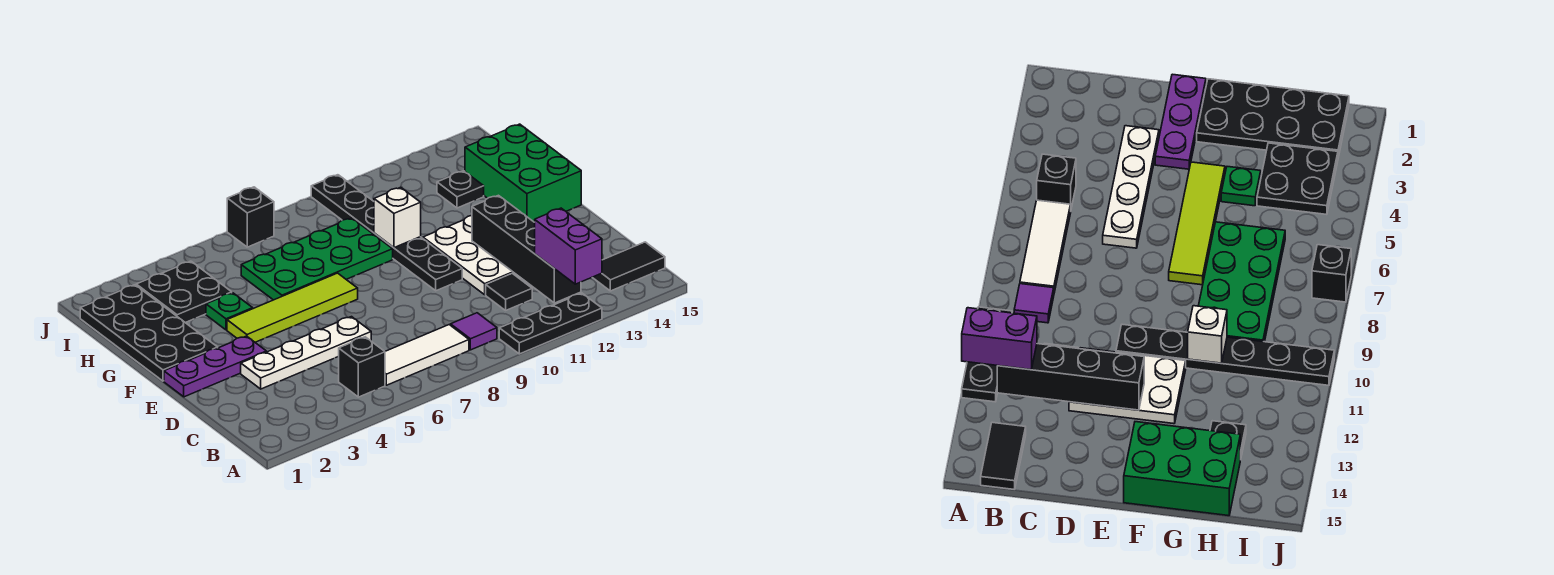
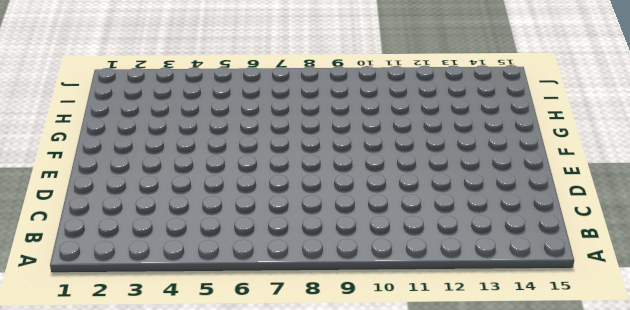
none -> black 1x3 plate [499,293,602,354]
none -> black 1x1 brick [339,337,385,397]
none -> white 1x3 tile [385,325,469,385]

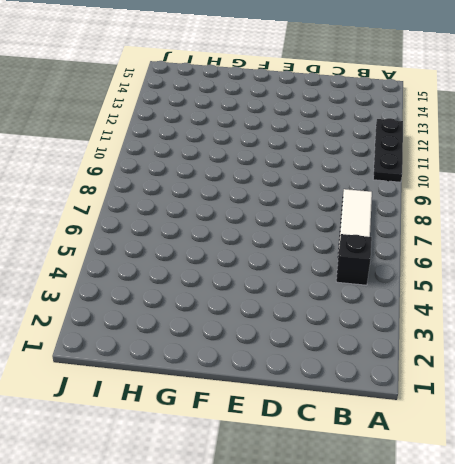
none -> purple 1x1 tile [451,313,497,350]
none -> black 1x2 tile [592,242,665,291]
none -> black 1x1 tile [486,273,532,310]

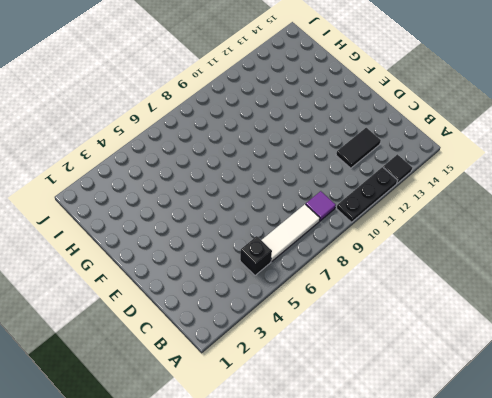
black 1x1 tile [383,154,412,183] -> black 1x1 tile moved to [486,273,532,310]
black 1x2 tile [336,128,381,168] -> black 1x2 tile moved to [592,242,665,291]
none -> white 1x4 plate [241,317,371,389]
none -> white 2x3 plate [423,216,522,295]
none -> purple 1x3 plate [164,336,266,397]

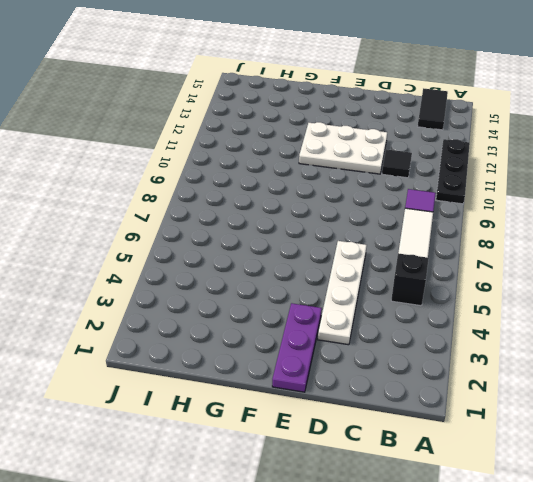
none -> black 1x6 plate [311,175,462,291]
none -> black 2x4 plate [80,285,218,381]
none -> lime 1x4 tile [227,273,358,342]

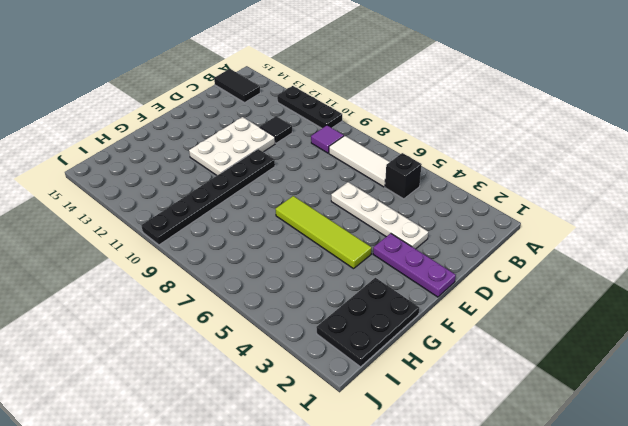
black 2x3 plate [316,278,419,367] -> black 2x4 plate [80,285,218,381]
none -> green 2x3 brick [465,124,581,222]
none -> green 1x1 plate [206,293,253,330]
none -> green 2x4 plate [241,218,393,300]

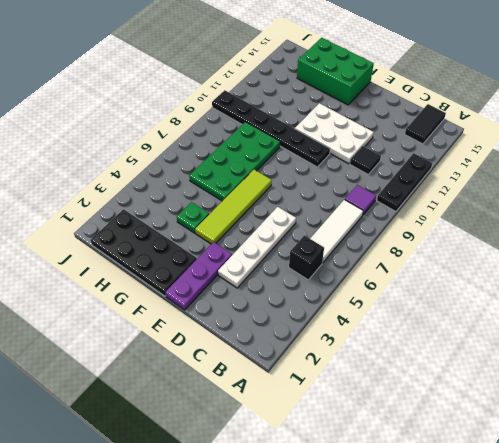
none -> black 2x2 plate [136,261,232,323]
none -> black 1x1 plate [437,171,484,208]
none -> black 1x1 brick [227,187,274,247]

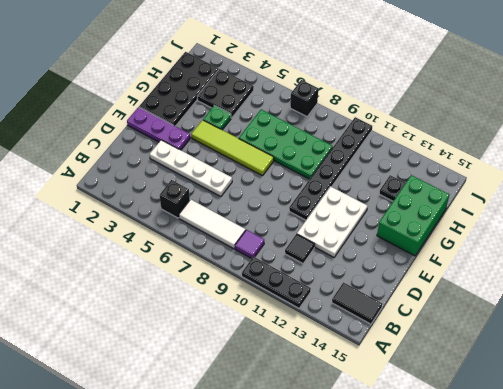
none -> black 1x4 brick [472,195,581,303]
none -> white 1x1 brick [374,187,421,248]
none -> purple 1x2 brick [535,208,602,284]

